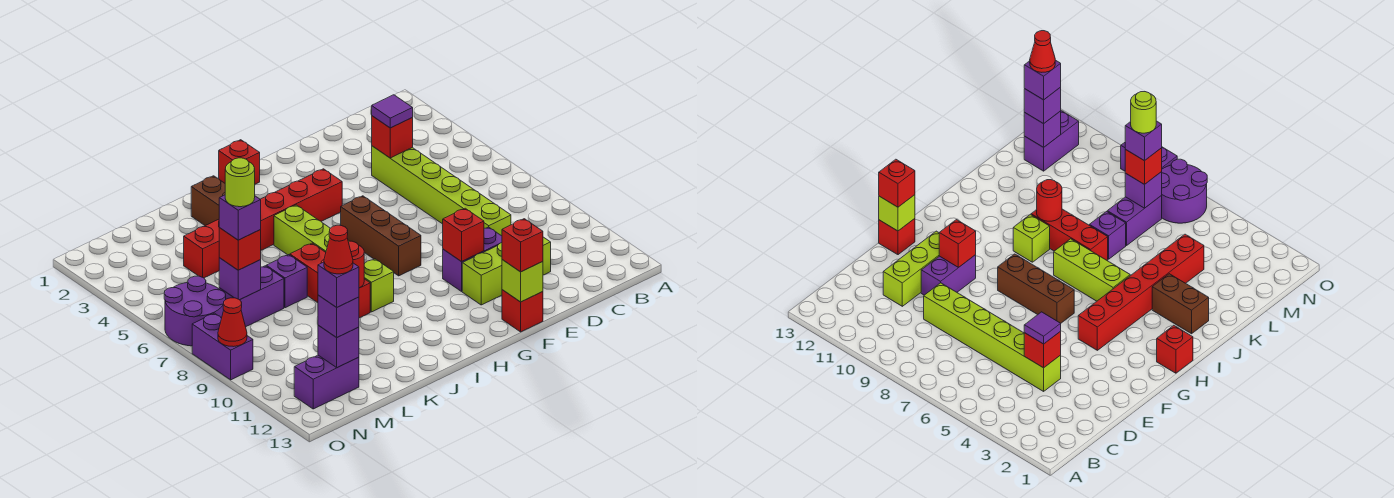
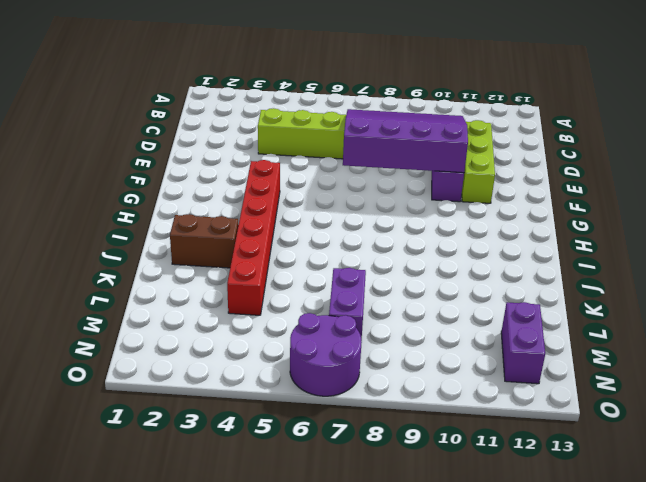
purple 3x4 slope [343,109,468,173] -> red 1x1 brick [443,208,484,262]
none -> red 1x1 brick [502,290,543,332]
none -> brown 1x3 brick [341,196,421,276]
none -> red 1x1 brick [219,140,260,184]
none -> lime 1x3 brick [274,205,330,255]

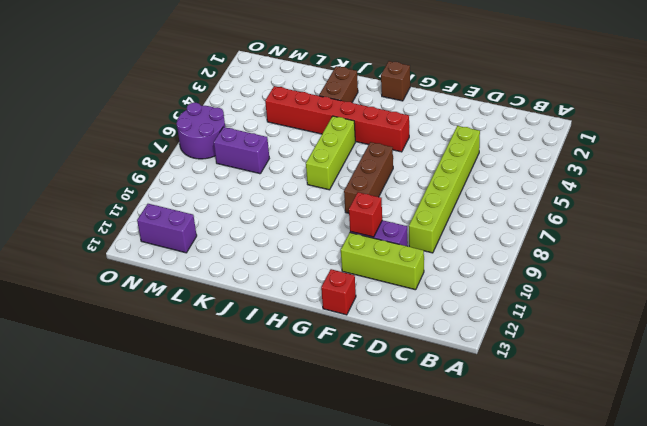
brown 1x1 brick [381,61,410,101] -> red 1x1 brick [219,140,260,184]
none -> lime 1x1 brick [364,259,394,312]
none -> red 1x3 brick [290,243,370,318]
none -> purple 1x1 brick [266,255,307,308]
none -> purple 1x2 brick [192,313,253,380]

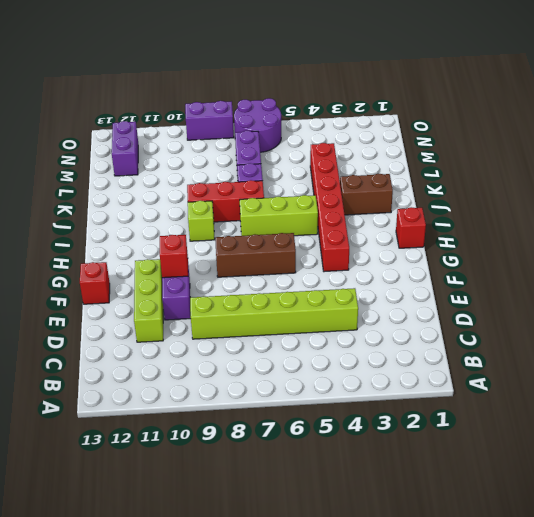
none -> red 1x1 brick [372,116,413,158]
none -> lime 1x1 brick [502,260,543,302]
none -> red 1x1 round brick [348,241,364,288]
none -> purple 1x1 brick [219,258,261,300]

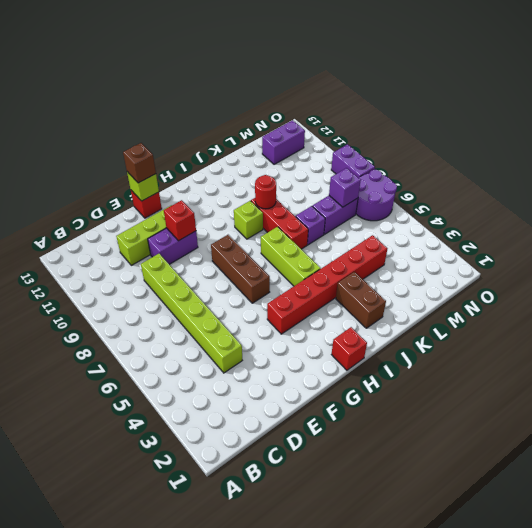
brown 1x1 brick [123,143,156,183] -> red 1x1 brick [502,219,543,272]
none -> red 1x1 brick [372,116,413,158]
none -> purple 1x1 brick [318,325,359,368]
none -> red 1x1 cone [218,298,247,347]
none -> purple 1x1 tile [372,95,413,128]

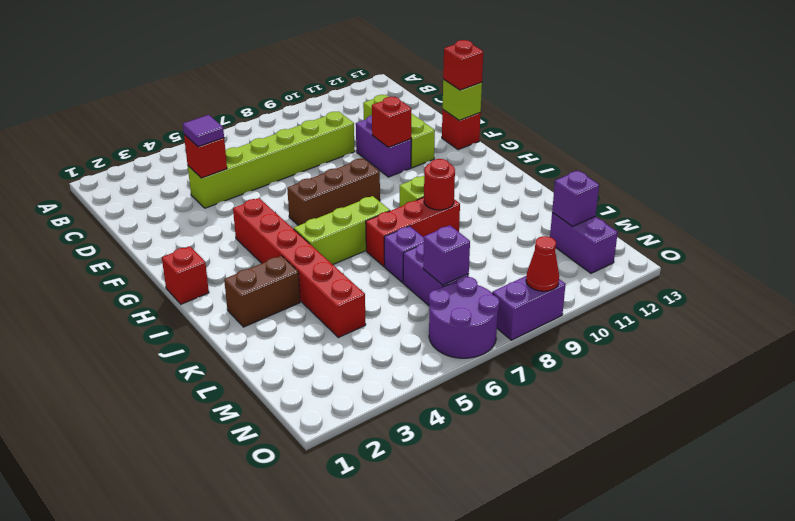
none -> red 1x1 brick [219,228,261,270]
none -> purple 1x1 brick [318,295,359,338]
none -> purple 1x1 brick [219,195,261,240]
none -> purple 1x1 brick [318,262,359,307]

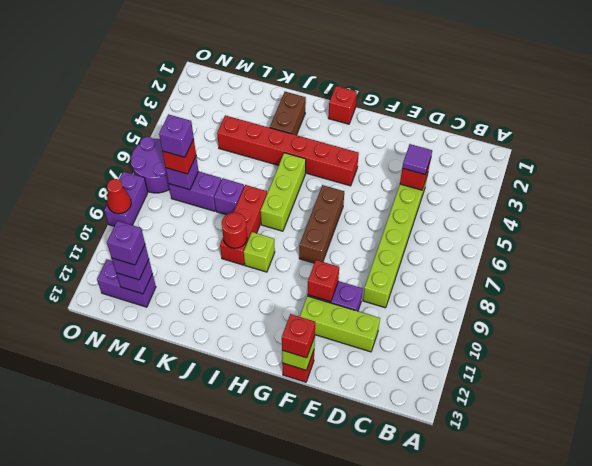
none -> lime 1x1 round brick [225,158,255,207]
none -> red 1x1 cone [324,225,353,274]

